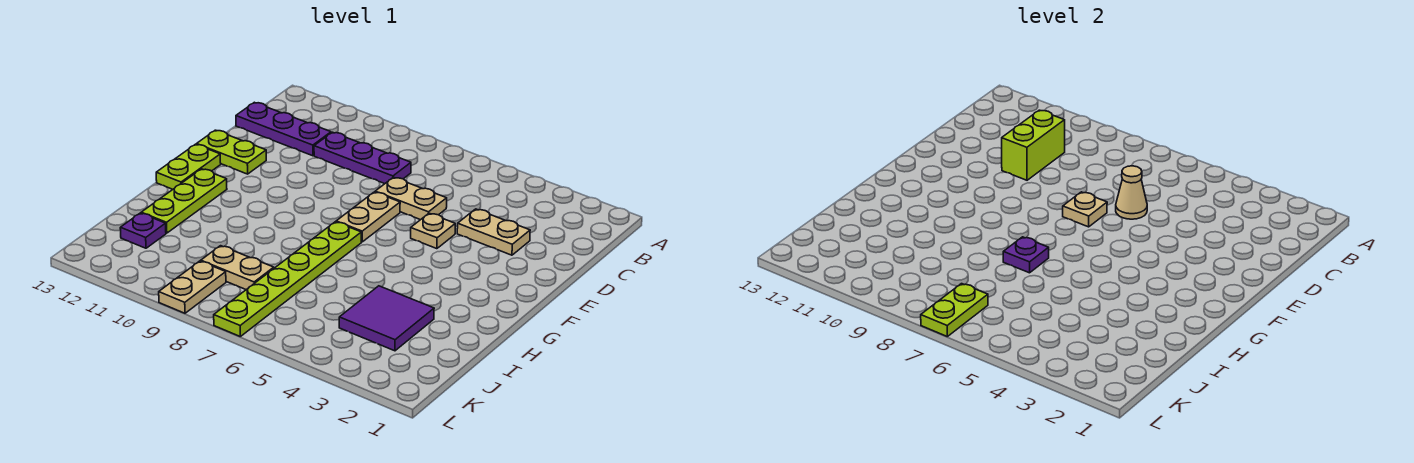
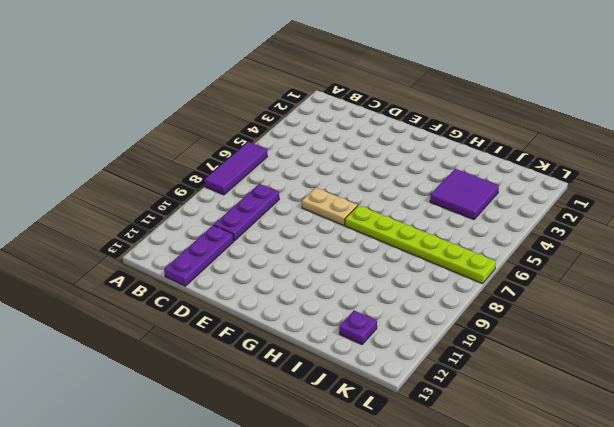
purple 1x3 tile [204,142,267,195] -> none
none -> tan 1x2 plate [457,209,530,255]
none -> tan 1x2 plate [375,177,447,220]
none -> tan 1x1 plate [411,213,455,249]

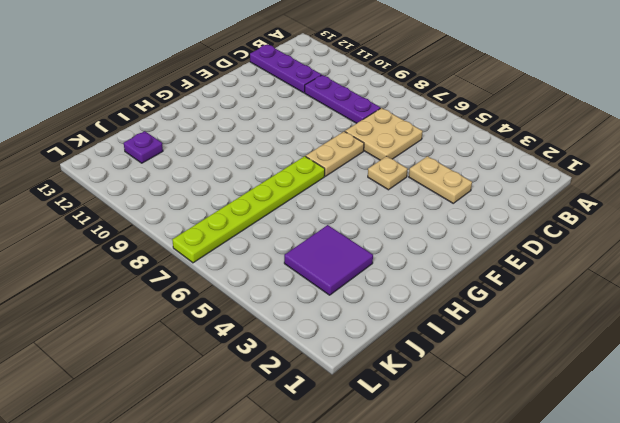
tan 2x2 plate [345,108,423,160] -> tan 1x2 plate [375,177,447,220]
none -> lime 1x2 plate [197,130,266,174]
none -> lime 1x2 plate [156,144,221,189]
none -> lime 1x3 plate [141,169,227,233]

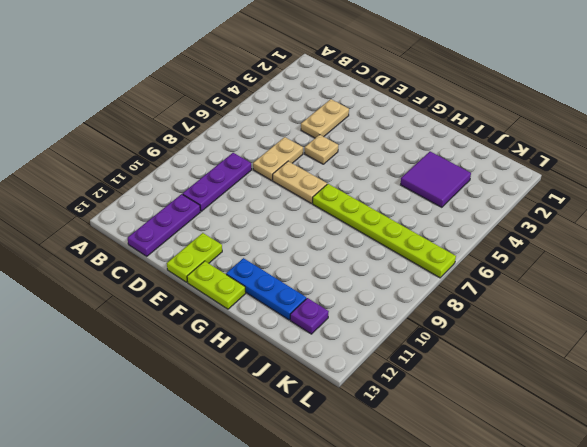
blue 1x3 plate [226,258,306,320] -> lime 1x3 plate [141,169,227,233]
none -> tan 1x2 plate [201,246,274,290]
none -> tan 1x2 plate [159,261,226,313]
none -> lime 1x2 brick [1002,110,1065,180]

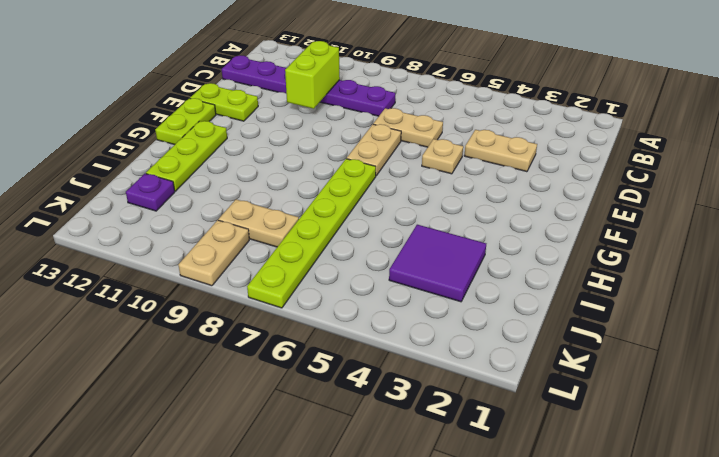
none -> tan 1x1 cone [1116,166,1147,219]
none -> tan 1x1 plate [1063,192,1107,227]
none -> purple 1x1 plate [1003,237,1049,273]

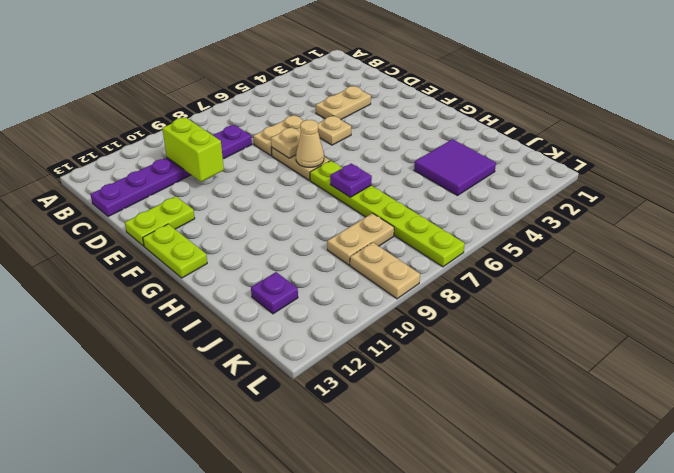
tan 1x1 cone [296,120,324,167] -> tan 1x1 cone moved to [1116,166,1147,219]
none -> lime 1x3 plate [141,169,227,233]
none -> lime 1x2 plate [921,284,988,336]

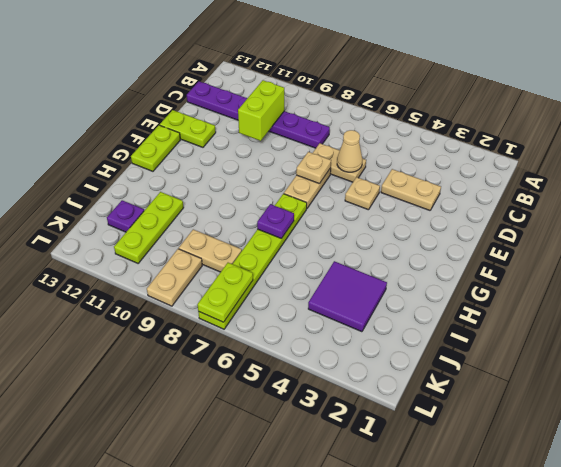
lime 1x3 plate [114,192,184,263] -> lime 1x3 plate moved to [141,169,227,233]

